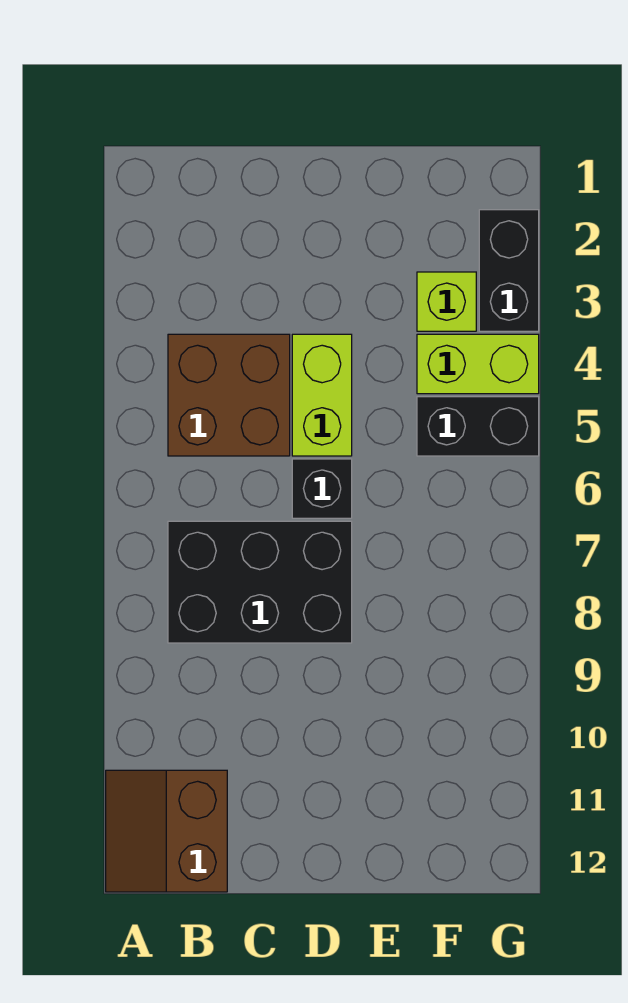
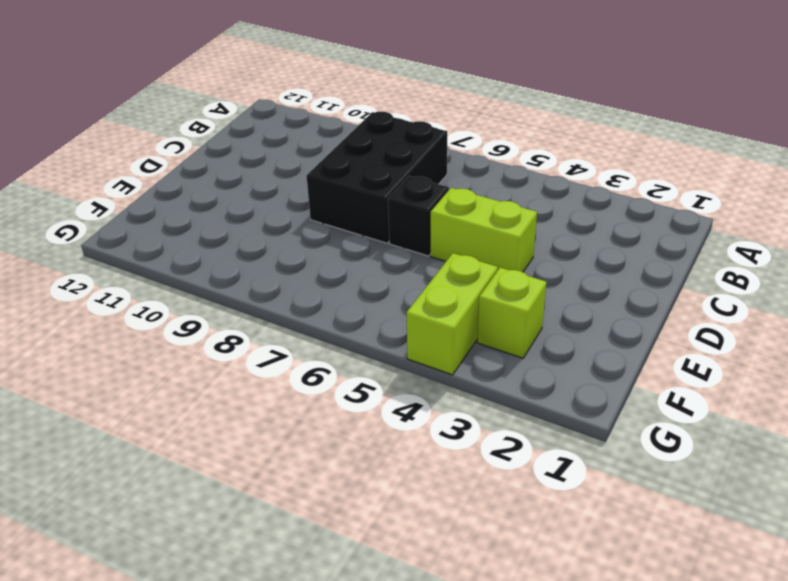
none -> brown 2x2 slope [106,770,227,892]
none -> brown 2x2 brick [168,334,290,456]

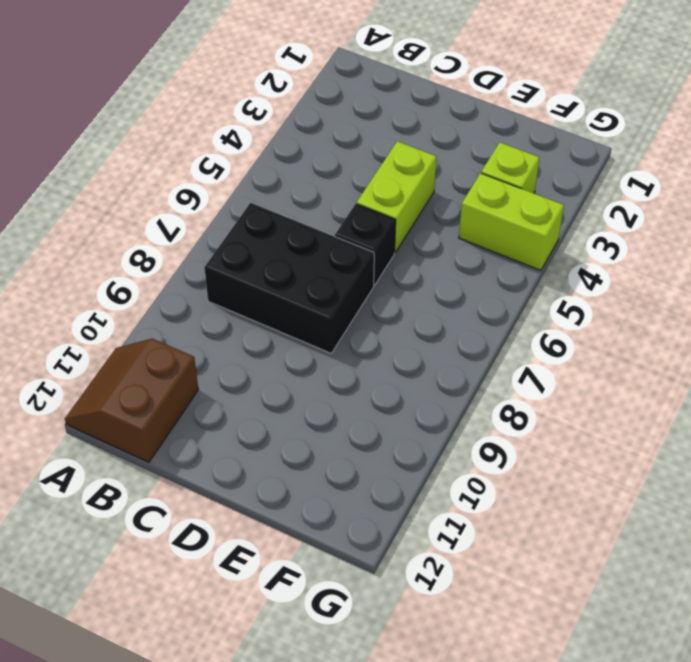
none -> brown 2x2 brick [168,334,290,456]
none -> black 1x2 brick [417,397,539,456]

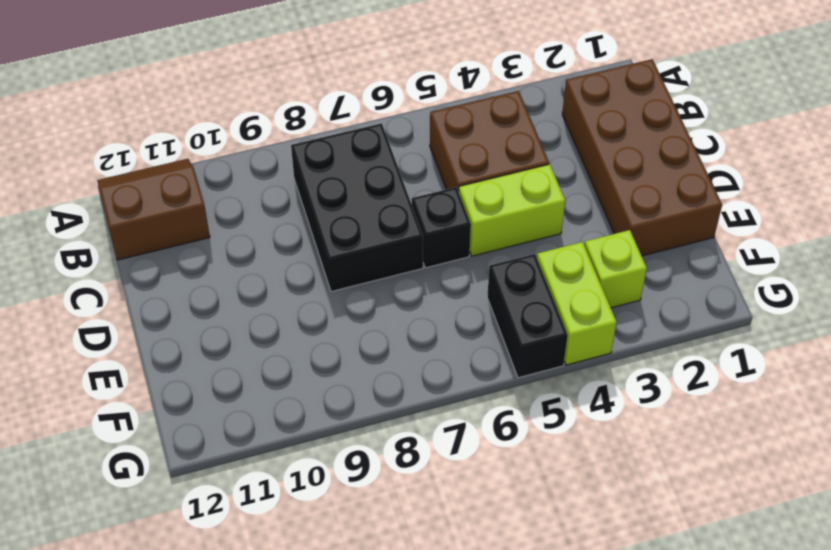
brown 2x4 brick [562,59,722,256] -> none
none -> black 1x2 brick [479,210,539,331]

